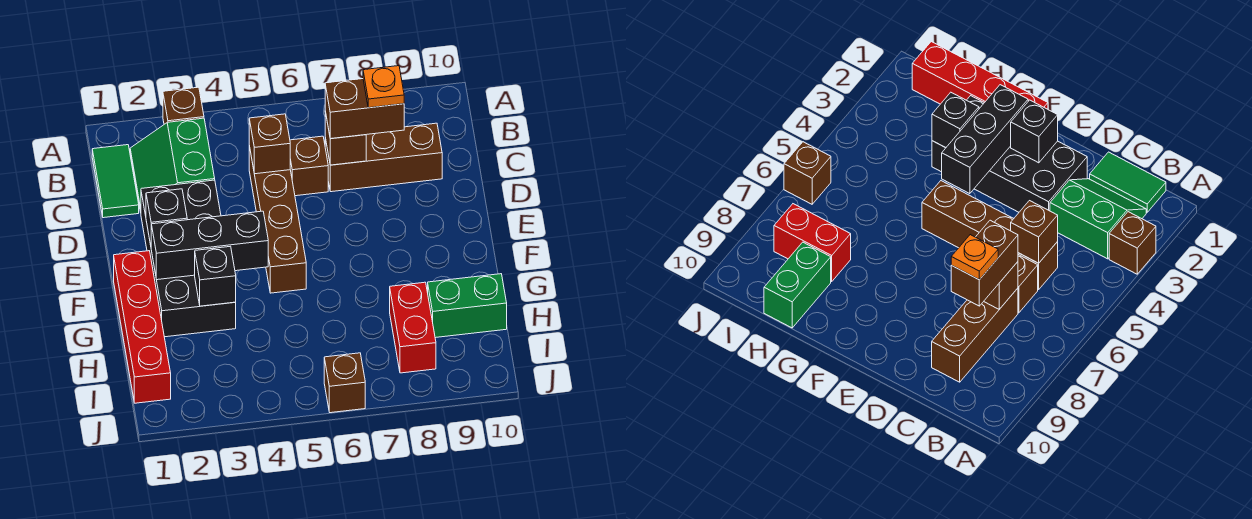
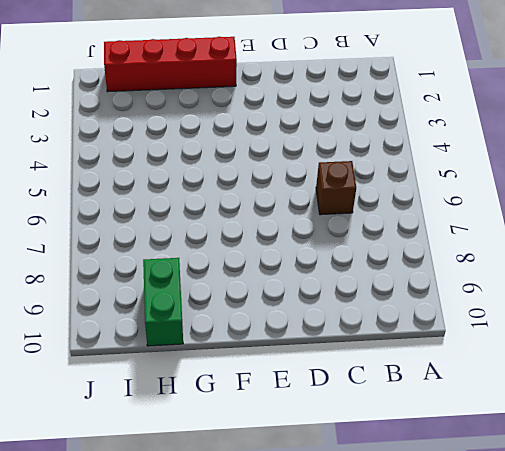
none -> brown 1x1 brick [163,87,204,124]
none -> green 1x2 tile [92,145,139,218]
none -> green 2x2 slope [130,118,215,212]

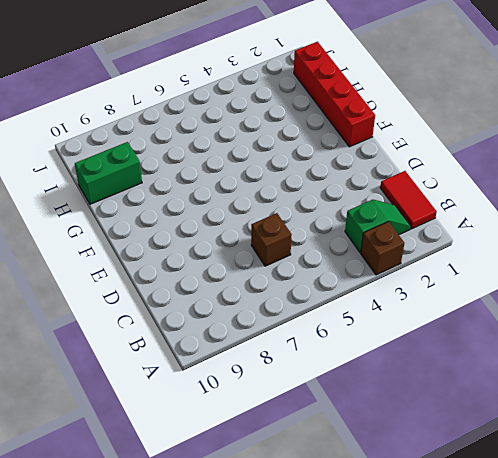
red 1x2 tile [380,171,437,229] -> green 1x2 tile [92,145,139,218]
green 1x2 slope [345,199,411,253] -> green 2x2 slope [130,118,215,212]
none -> brown 1x4 brick [249,146,306,293]
none -> brown 1x3 brick [325,123,442,192]
none -> black 2x4 brick [141,180,236,337]

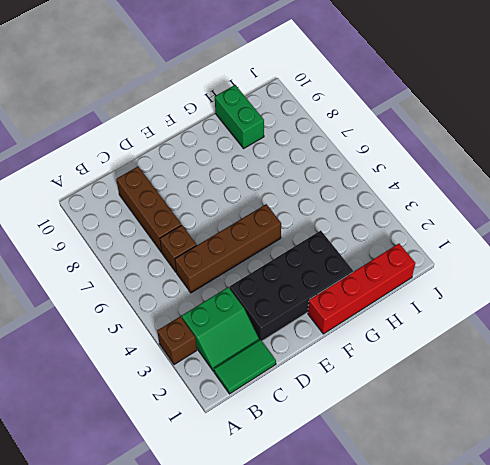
none -> red 1x2 brick [390,282,436,373]
none -> brown 1x1 brick [324,353,365,413]
none -> brown 1x1 brick [249,114,290,174]

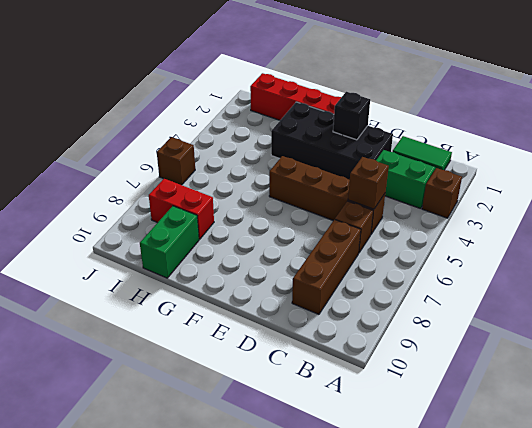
none -> brown 1x1 brick [325,112,366,165]
none -> black 1x3 brick [151,211,268,280]
none -> black 1x1 brick [195,246,236,306]

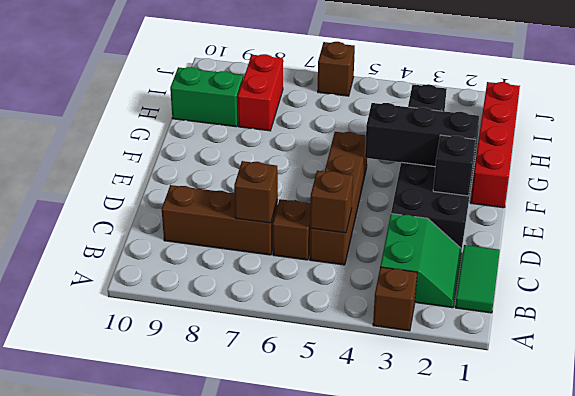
none -> brown 1x2 brick [325,79,404,139]
none -> orange 1x1 plate [363,66,404,108]

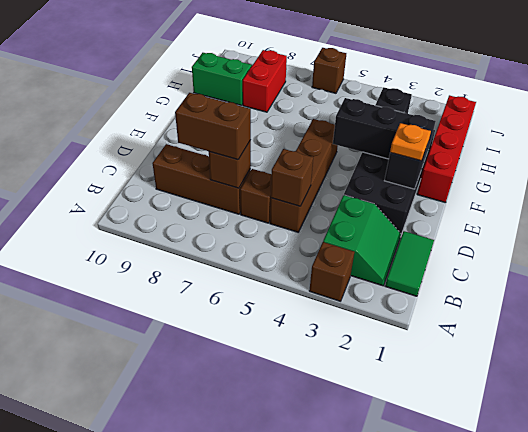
orange 1x1 plate [390,123,431,161] -> orange 1x1 plate moved to [363,66,404,108]

